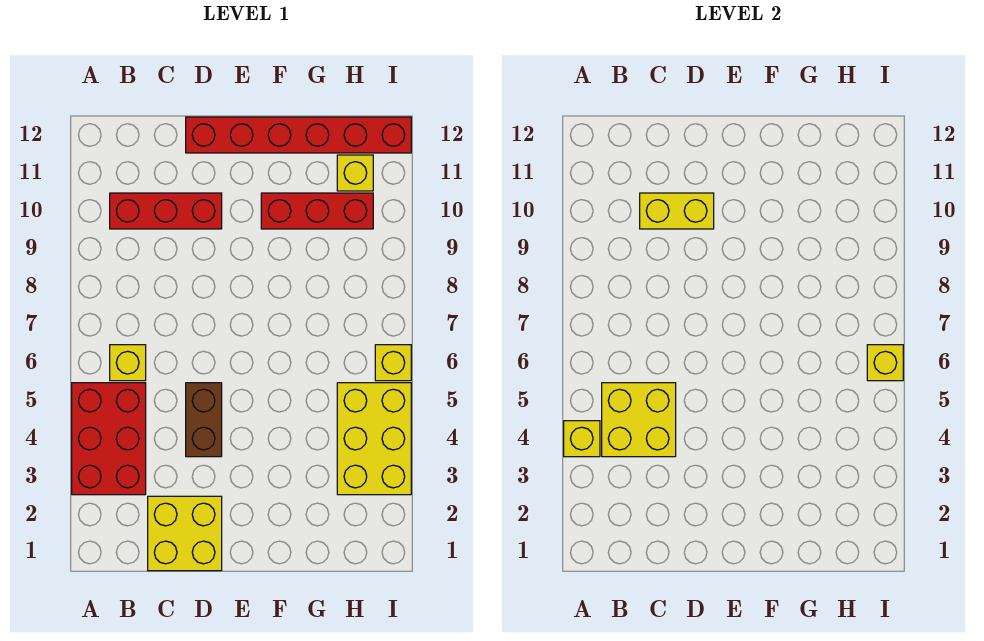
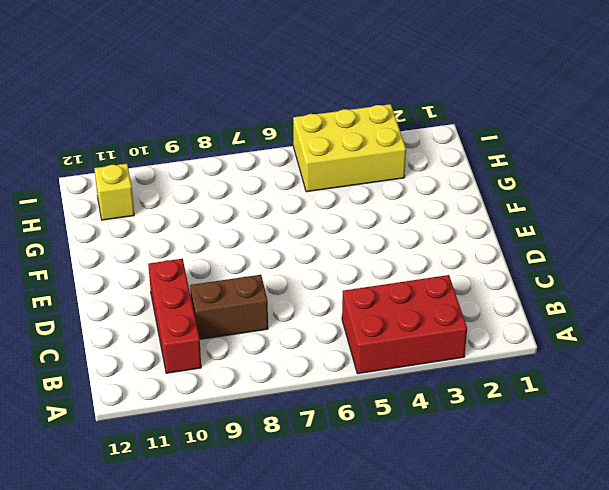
brown 1x2 brick [190,275,268,339] -> brown 1x2 brick moved to [186,383,222,457]
none -> yellow 1x1 brick [110,345,146,381]
none -> yellow 2x2 brick [148,496,222,571]
none -> red 1x6 brick [186,117,411,153]

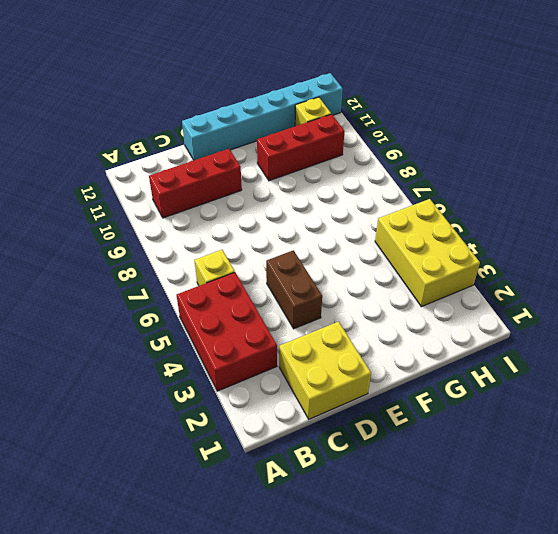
cyan 1x6 brick [182,73,343,160] -> red 1x6 brick [186,117,411,153]
none -> yellow 1x1 brick [375,345,411,381]
none -> yellow 1x1 brick [564,421,600,457]
none -> yellow 2x2 brick [602,383,676,457]

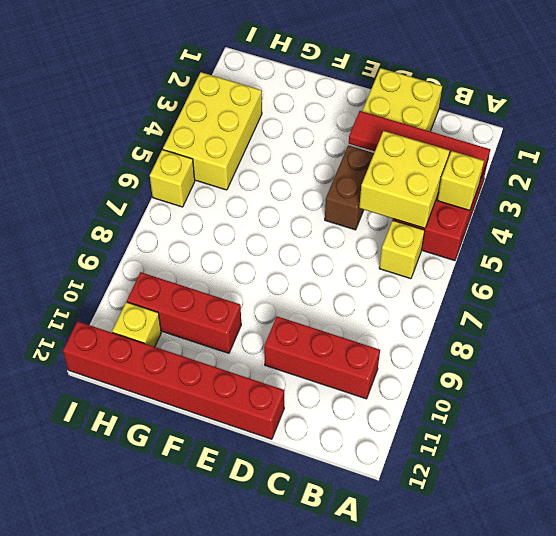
red 1x4 tile [349,111,490,180] -> none
none -> yellow 1x2 brick [640,193,714,229]
none -> yellow 1x1 brick [867,345,903,381]

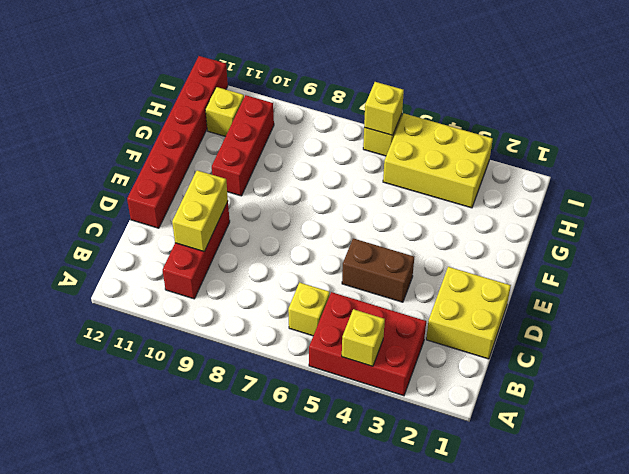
none -> yellow 2x2 brick [602,383,676,457]

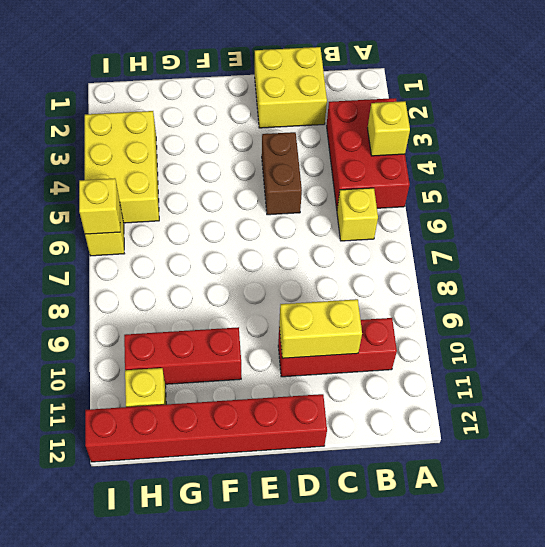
none -> yellow 2x2 brick [602,383,676,457]

